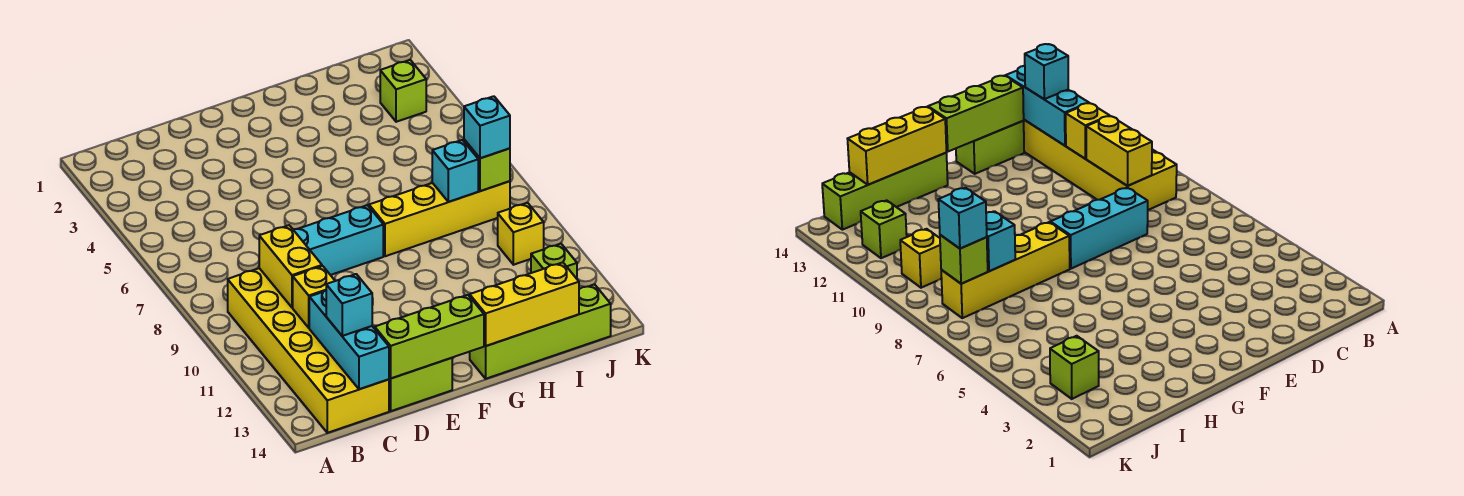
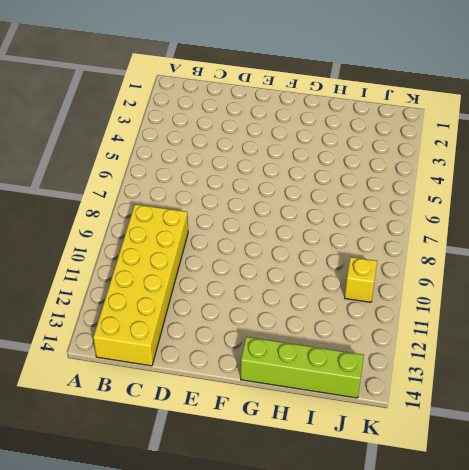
none -> cyan 1x3 brick [293,205,383,275]
none -> lime 1x2 brick [389,358,452,411]
none -> yellow 1x4 brick [369,181,510,256]

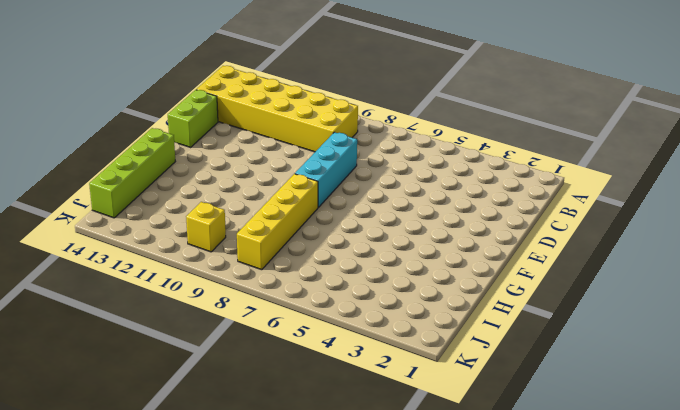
none -> lime 1x1 brick [380,60,426,122]
none -> lime 1x1 brick [531,244,577,279]
none -> yellow 1x2 brick [259,225,322,308]

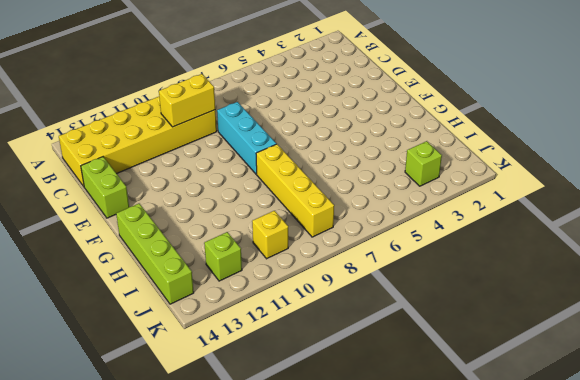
none -> yellow 1x1 brick [293,266,335,328]
none -> cyan 1x3 brick [309,290,389,389]
none -> lime 1x3 brick [375,295,484,378]

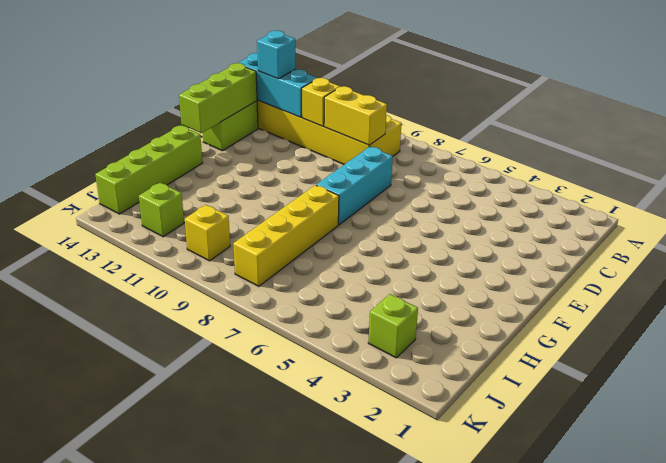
none -> yellow 1x3 brick [470,262,579,346]
none -> cyan 1x1 brick [432,140,478,202]
none -> lime 1x1 brick [464,140,510,191]

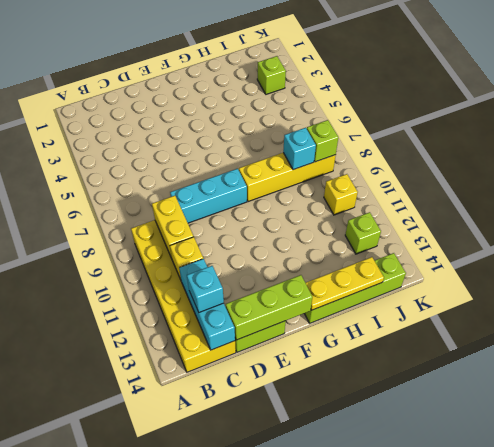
yellow 1x3 plate [306,257,384,310] -> yellow 1x3 brick [470,262,579,346]
none -> cyan 1x1 brick [464,96,510,158]

